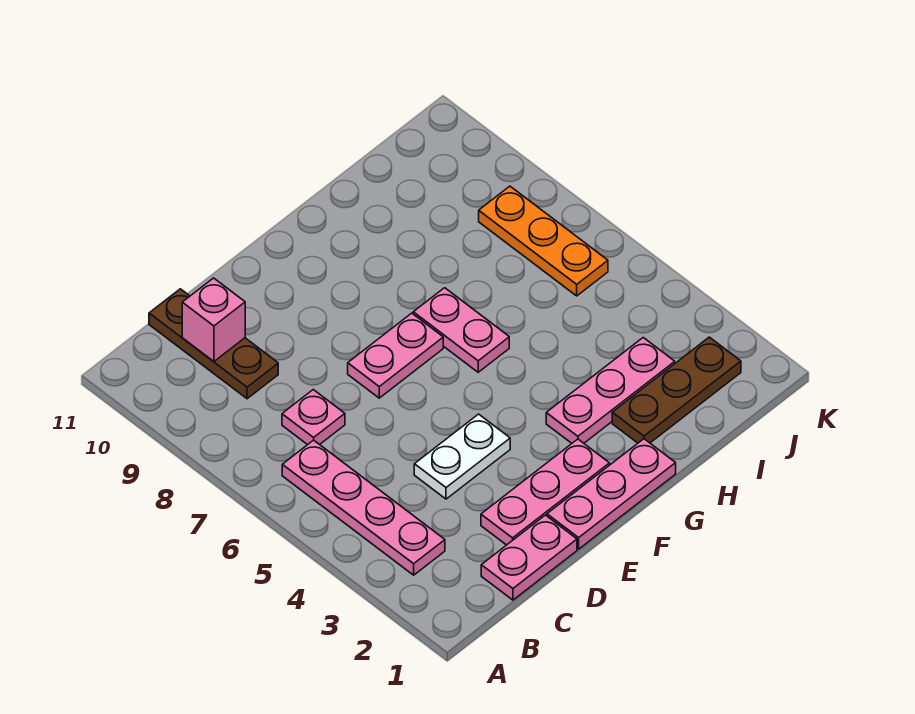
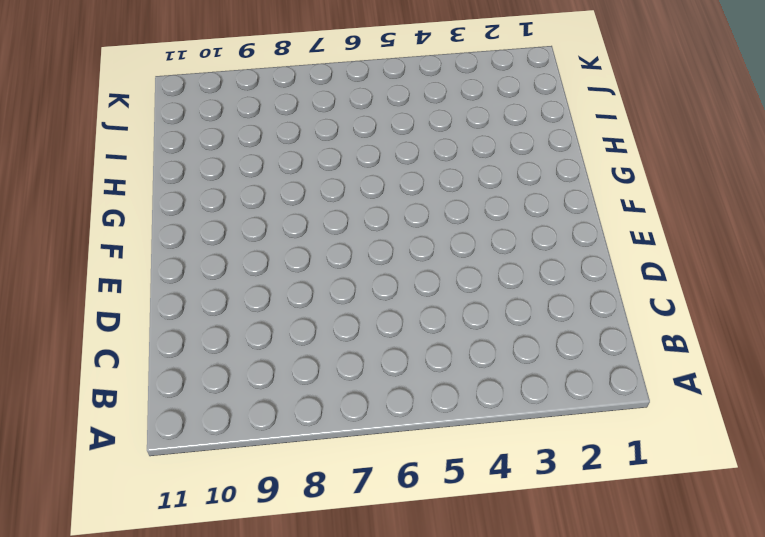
none -> pink 1x4 plate [282,440,445,575]
none -> pink 1x2 plate [481,515,577,600]
none -> pink 1x1 plate [282,390,345,445]

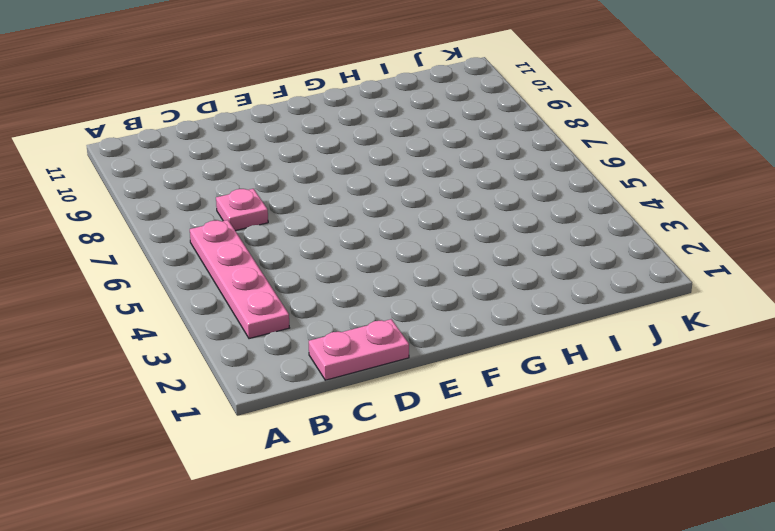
none -> brown 1x3 plate [149,289,278,399]
none -> pink 1x3 plate [481,439,610,545]
none -> white 1x2 plate [414,414,510,499]

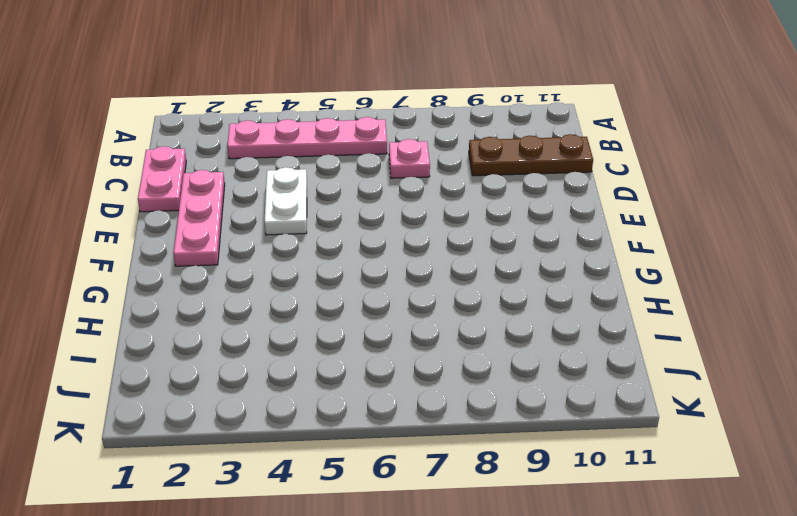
none -> pink 1x3 plate [547,439,676,549]
none -> pink 1x2 plate [348,313,443,398]
none -> pink 1x3 plate [546,338,675,443]

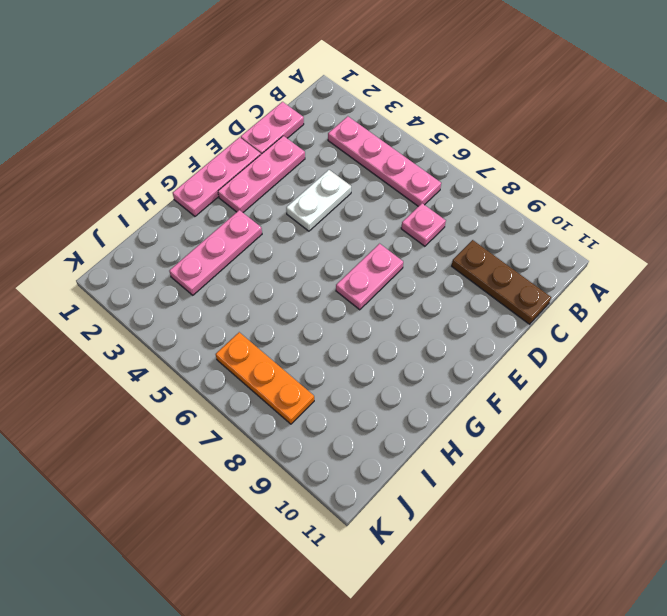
none -> pink 1x2 plate [413,288,509,372]
none -> brown 1x3 plate [612,337,741,443]
none -> pink 1x1 brick [182,278,245,362]

